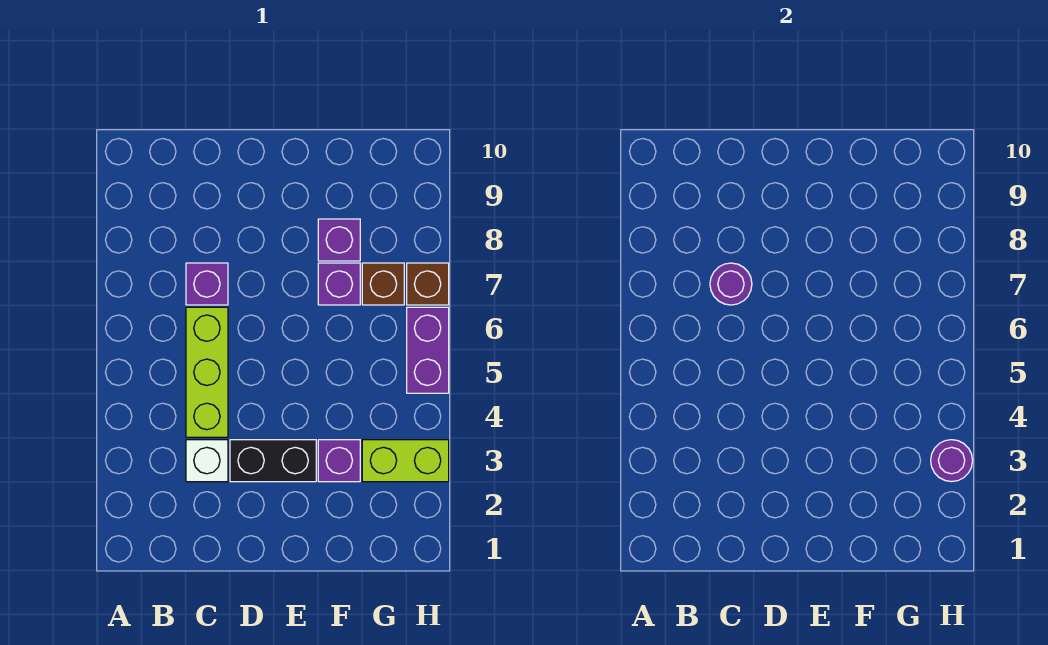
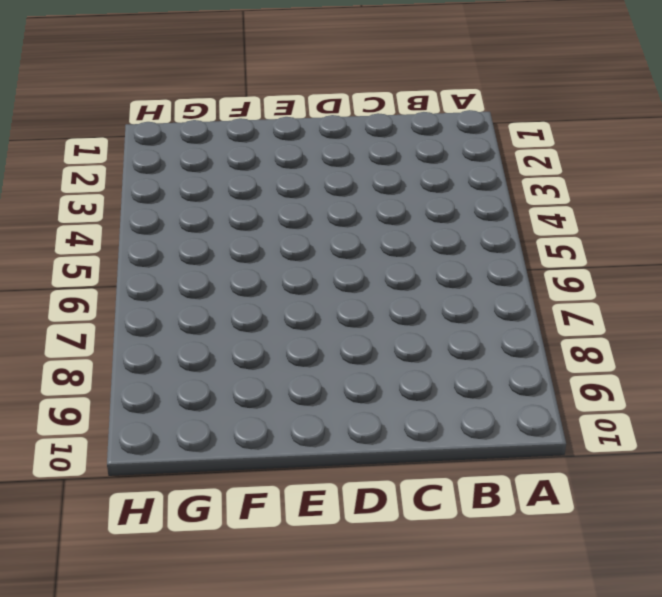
none -> white 1x1 brick [186,440,228,482]
none -> lime 1x3 brick [186,307,228,437]
none -> purple 1x1 brick [186,263,228,305]

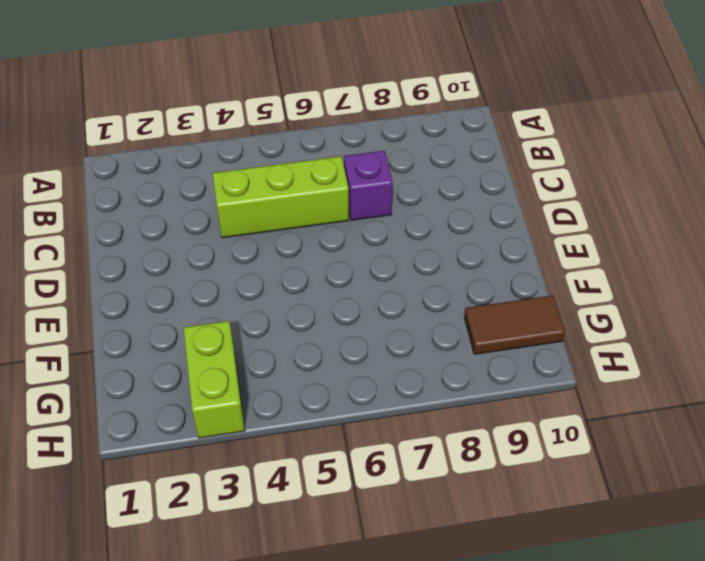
brown 1x2 tile [464,295,565,354] -> none
none -> white 1x1 brick [186,440,228,482]
none -> black 1x2 brick [230,440,316,482]
none -> purple 1x1 brick [318,440,360,482]

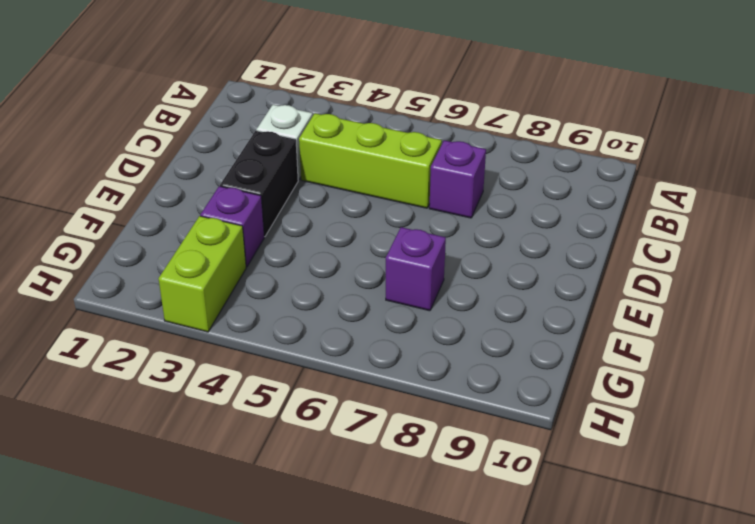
none -> purple 1x1 brick [318,219,360,261]
none -> brown 1x1 brick [362,263,404,305]
none -> purple 1x2 brick [407,307,449,393]

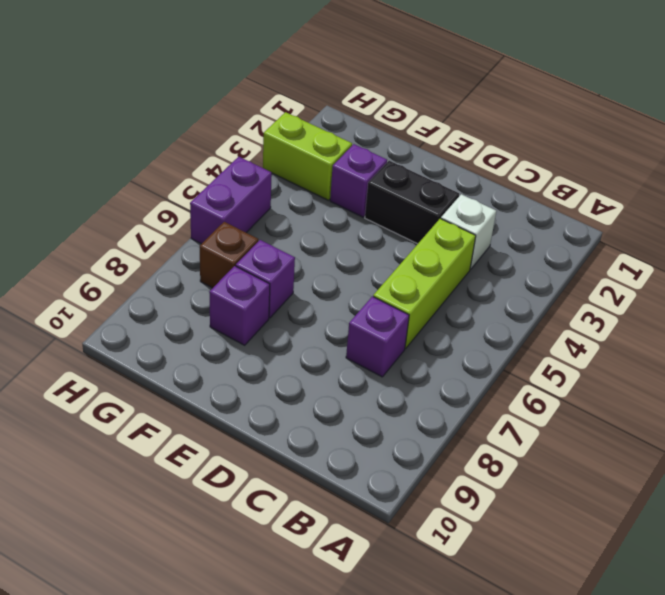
none -> brown 1x1 brick [407,263,449,305]
none -> purple 1x1 round brick [710,263,752,305]
none -> purple 1x1 round brick [931,440,973,482]

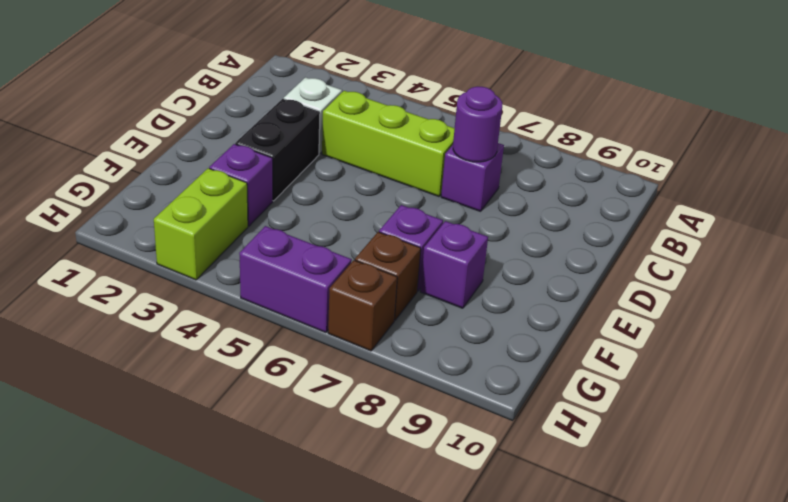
none -> purple 1x1 round brick [931,440,973,482]

